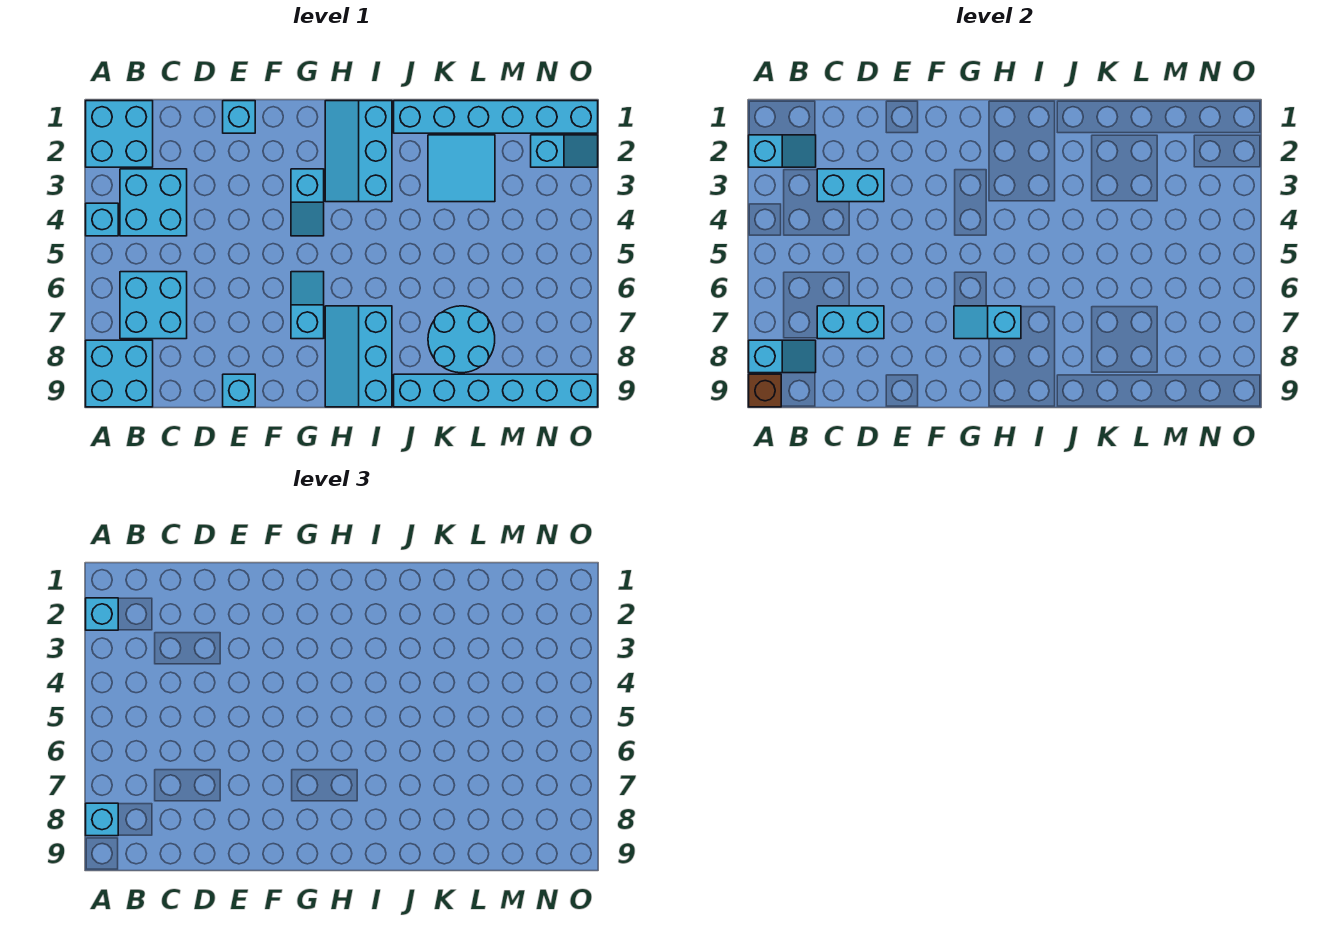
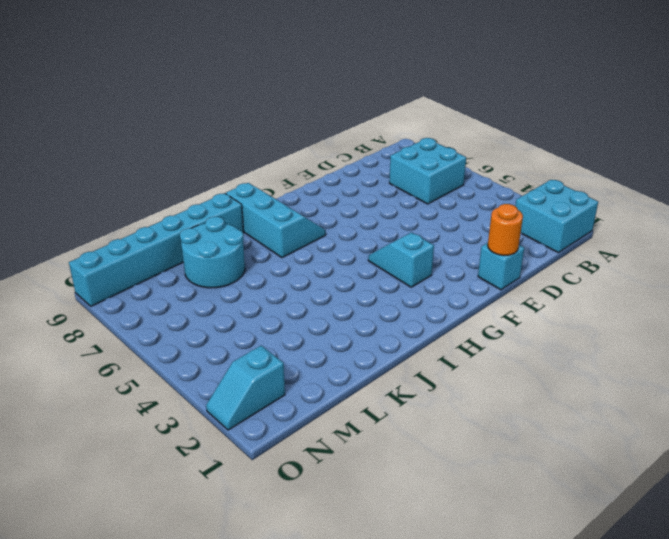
orange 1x1 round brick [488,204,523,255] -> none
none -> cyan 1x1 brick [86,203,118,236]
none -> cyan 2x2 brick [86,340,153,407]
none -> cyan 2x2 brick [120,169,187,236]

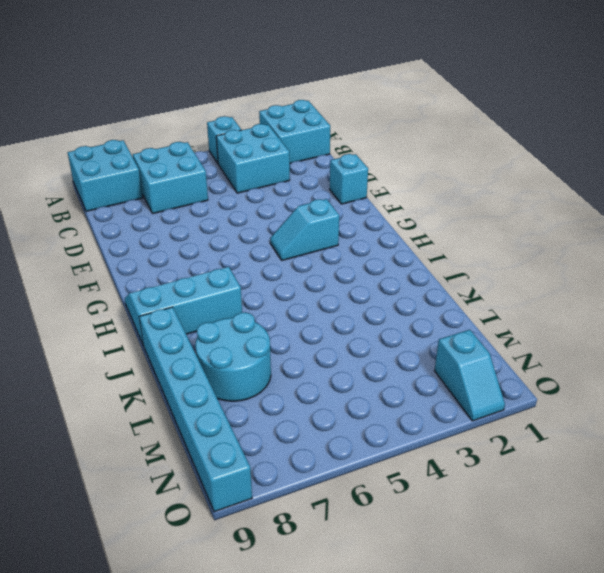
none -> cyan 1x1 brick [223,374,255,407]
none -> cyan 1x2 slope [291,272,324,339]
none -> cyan 2x3 slope [325,101,392,202]

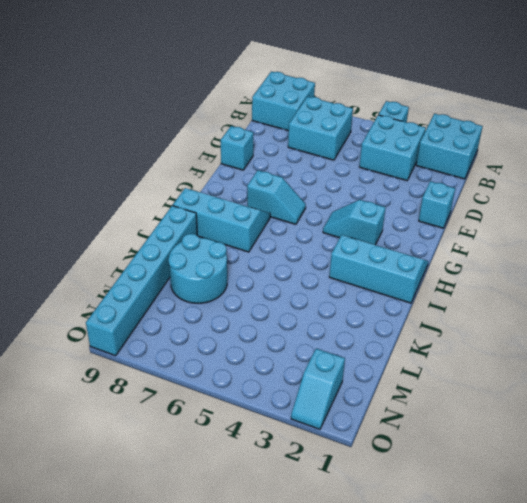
none -> cyan 1x6 brick [394,101,598,133]
none -> cyan 2x2 tile [428,135,495,202]
none -> cyan 1x2 slope [749,135,816,167]

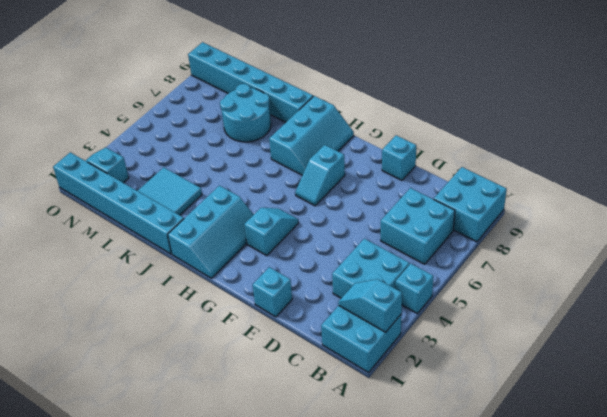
none -> cyan 1x2 slope [749,340,816,373]
none -> brown 1x1 brick [749,374,781,407]
none -> cyan 1x2 brick [817,169,884,202]

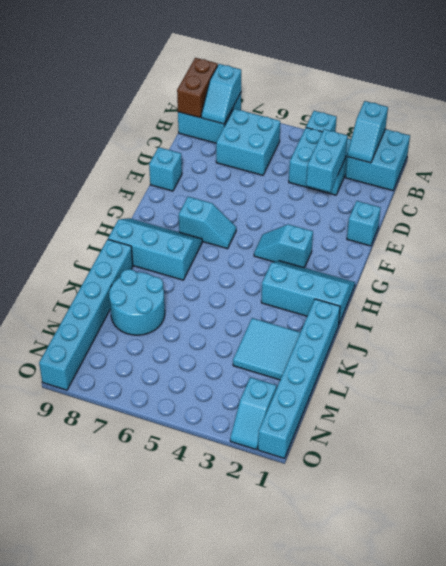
brown 1x2 brick [177,58,218,118] -> brown 1x1 brick [749,374,781,407]
none -> cyan 1x2 brick [817,306,884,339]
none -> cyan 1x2 slope [954,306,1021,339]
none -> cyan 1x1 brick [86,598,118,630]

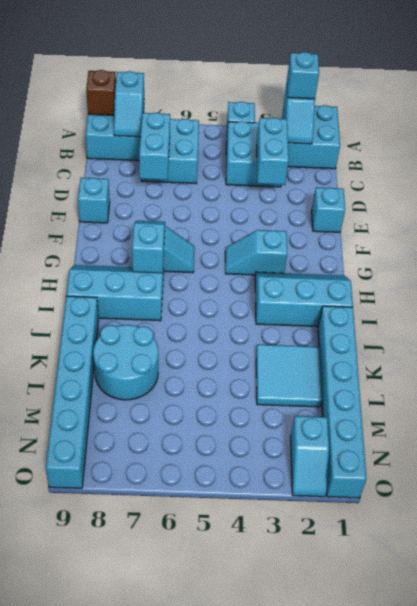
none -> cyan 1x1 brick [86,803,118,836]

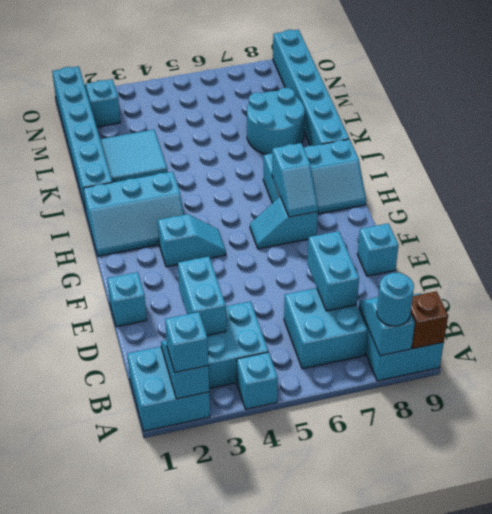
cyan 1x1 round brick [377,273,414,326] -> cyan 1x1 brick [86,803,118,836]

